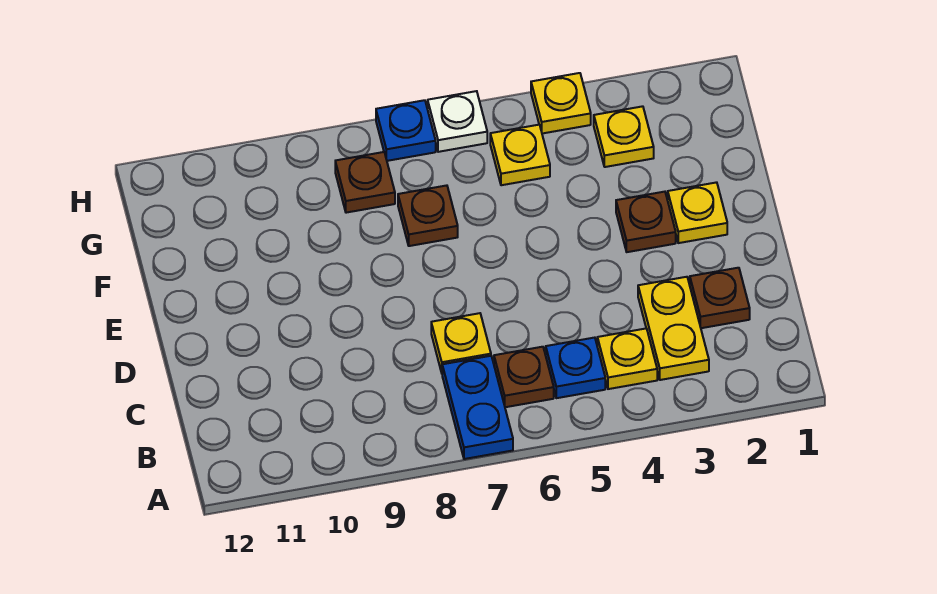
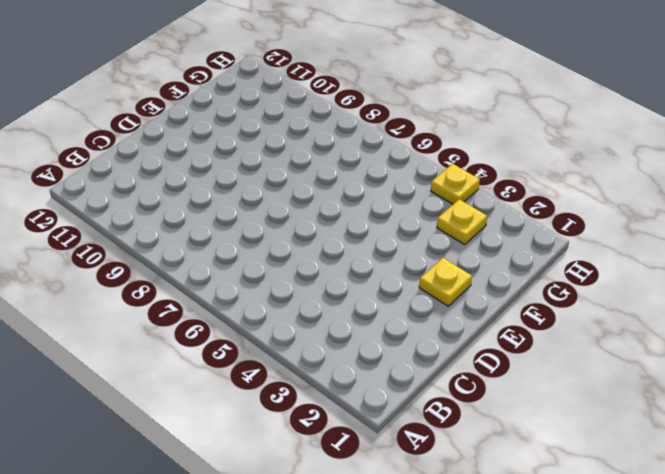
none -> blue 1x2 plate [442,356,513,459]
none -> yellow 1x2 plate [638,277,709,380]
none -> yellow 1x1 plate [597,328,657,389]

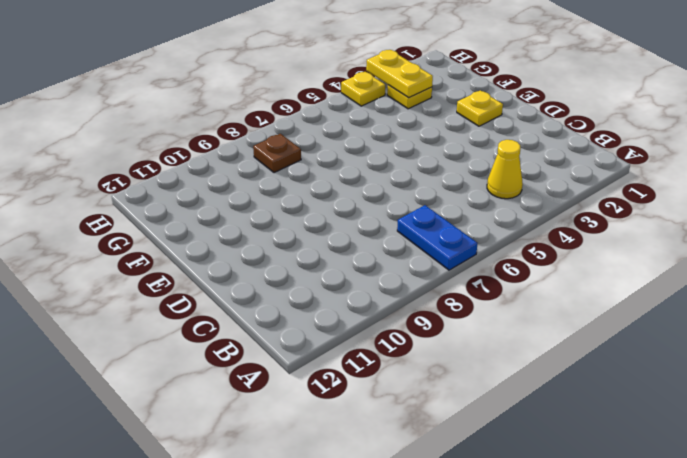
yellow 1x1 cone [487,140,523,199] -> yellow 1x1 plate [597,328,657,389]
yellow 1x2 plate [366,50,433,98] -> yellow 1x2 plate moved to [638,277,709,380]
none -> blue 1x1 plate [546,338,605,398]
none -> brown 1x1 plate [494,347,554,407]
none -> brown 1x1 plate [690,268,750,328]

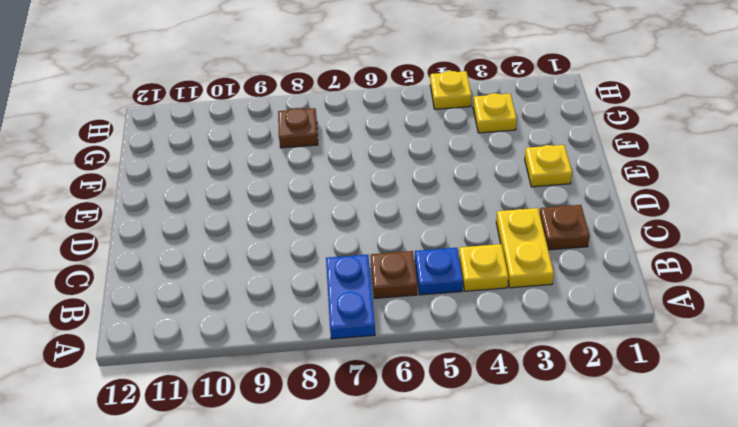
none -> yellow 1x1 plate [431,313,491,373]
none -> brown 1x1 plate [616,192,676,252]
none -> brown 1x1 plate [398,185,458,246]

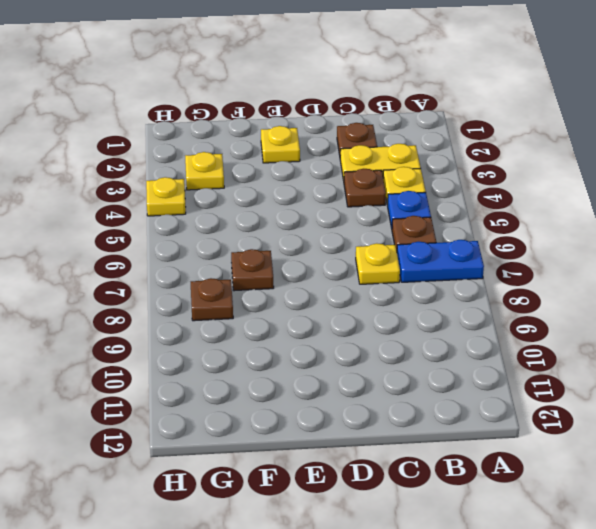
brown 1x1 plate [344,169,386,207] -> brown 1x1 plate moved to [616,192,676,252]
none -> yellow 1x1 plate [490,125,550,185]
none -> white 1x1 plate [428,91,487,152]
none -> blue 1x1 plate [376,100,436,161]

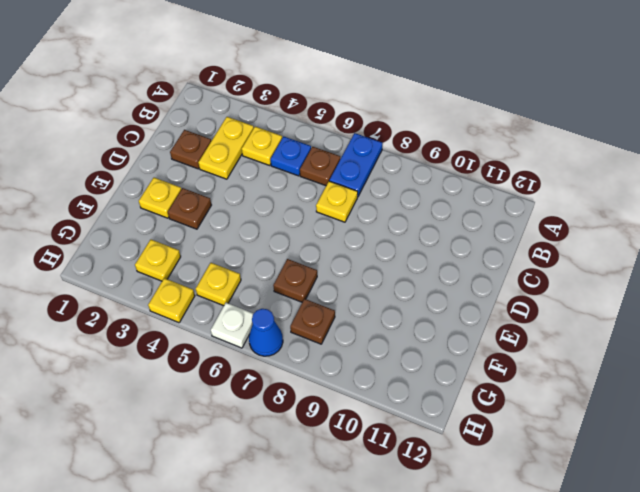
blue 1x1 cone [249,309,283,356] -> blue 1x1 plate [376,100,436,161]

